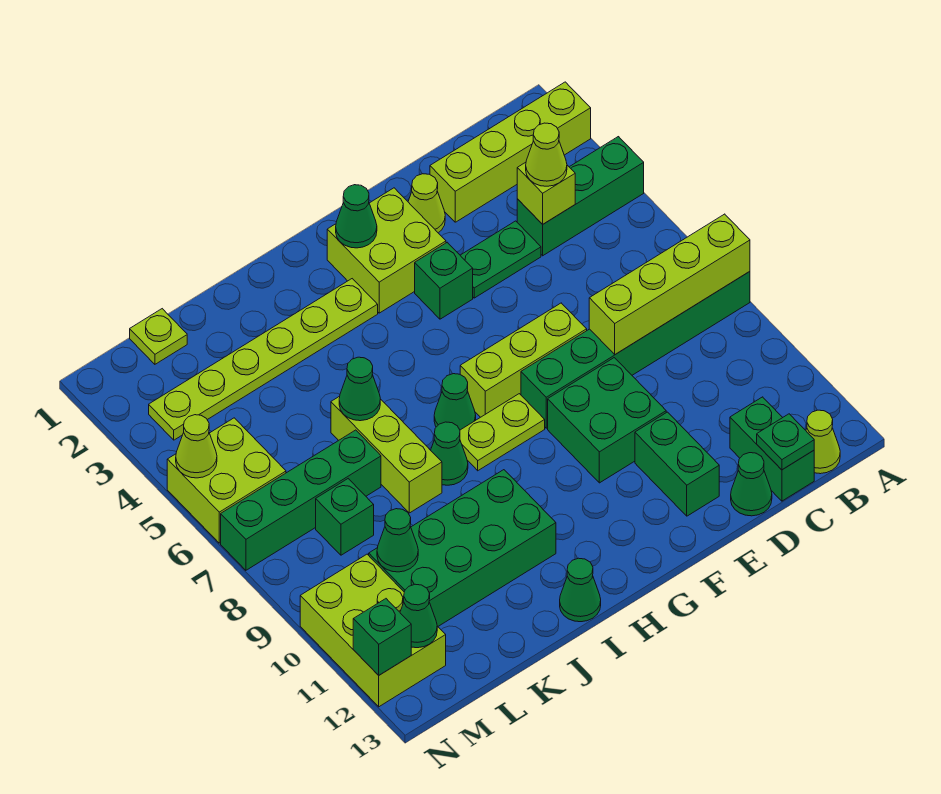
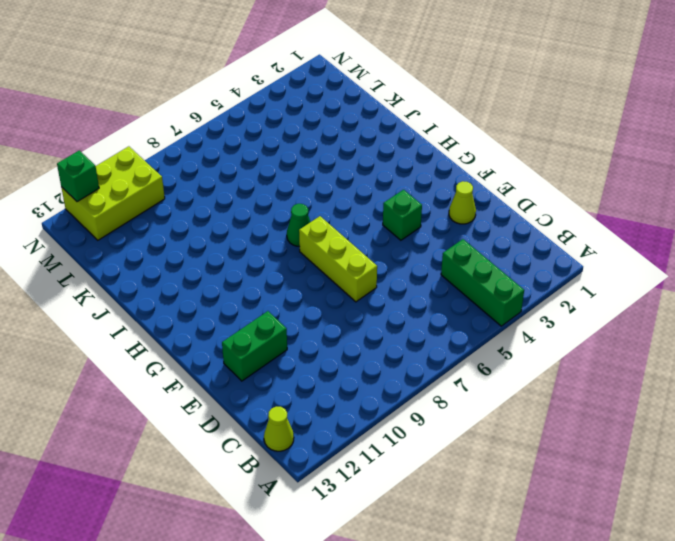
none -> lime 1x4 brick [430,82,591,222]
none -> green 1x6 brick [521,272,750,428]
none -> green 1x2 brick [730,397,814,501]
none -> green 1x2 plate [460,221,541,298]

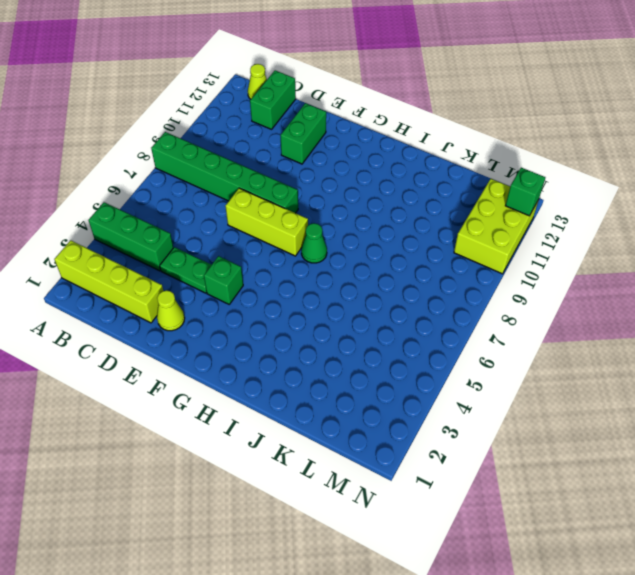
none -> green 1x1 cone [731,453,772,516]
none -> green 2x2 brick [548,358,666,483]
none -> lime 2x2 brick [327,188,446,313]
none -> lime 1x2 plate [460,394,545,471]

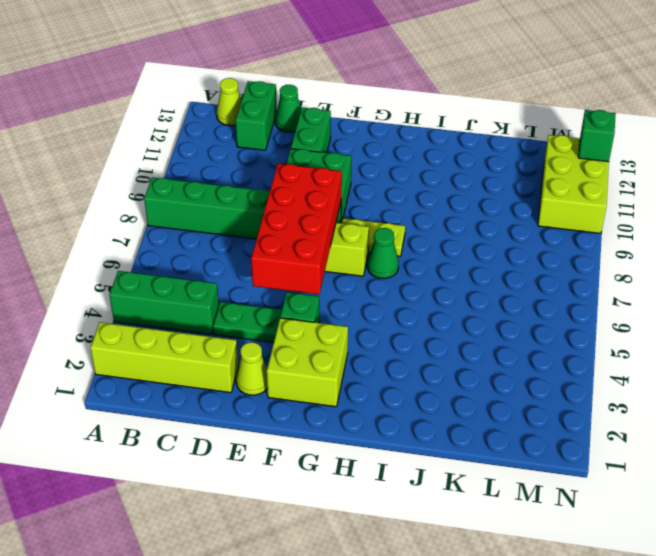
red 2x4 brick [251,164,342,294] -> none
none -> lime 1x6 plate [149,279,378,440]
none -> green 1x1 cone [431,422,468,485]
none -> green 2x4 brick [369,470,556,626]
none -> green 1x1 cone [560,558,601,622]

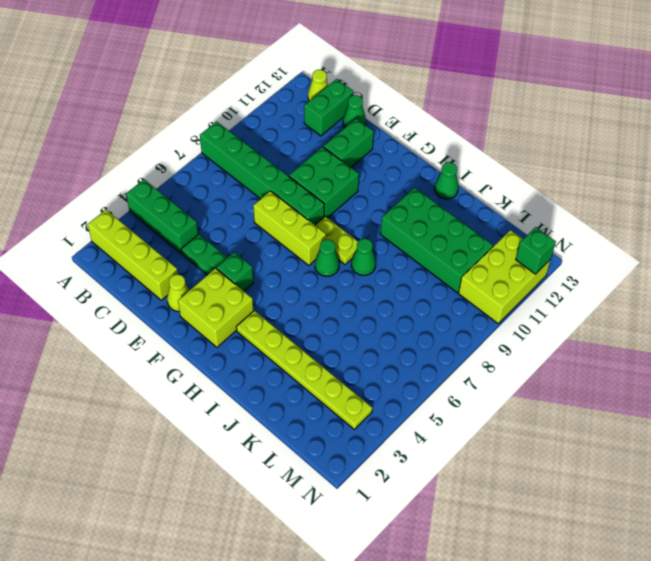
none -> lime 1x3 brick [331,396,442,513]
none -> green 1x4 brick [221,430,381,570]
none -> lime 1x1 plate [130,309,187,364]
none -> green 1x1 brick [316,479,374,555]

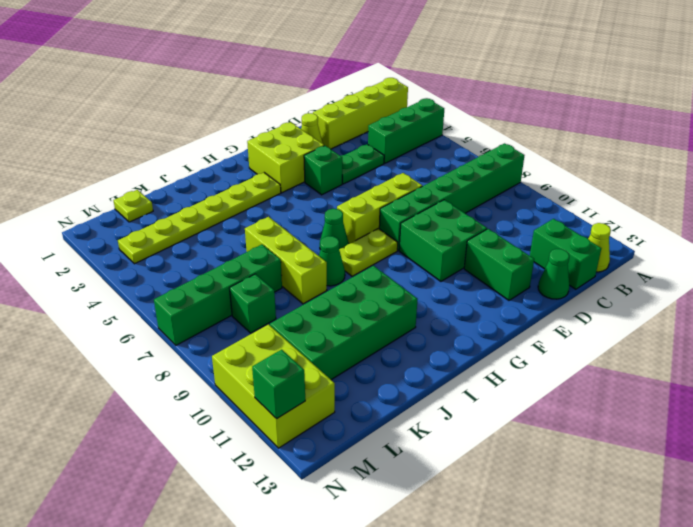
none -> green 1x1 cone [560,558,601,622]
none -> lime 2x2 brick [167,418,286,543]
none -> lime 1x4 brick [589,214,750,354]
none -> lime 1x1 brick [517,162,575,224]

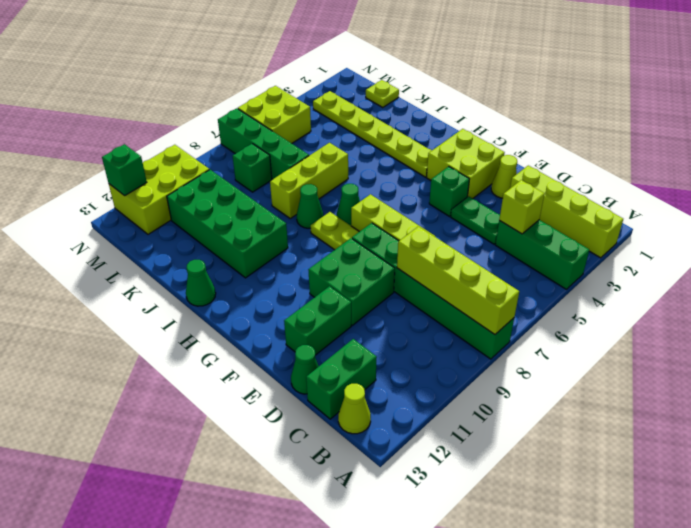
none -> green 1x1 plate [757,414,814,470]
none -> green 1x1 cone [336,185,377,248]
none -> green 1x1 cone [339,357,380,421]
none -> green 1x1 cone [377,509,418,572]

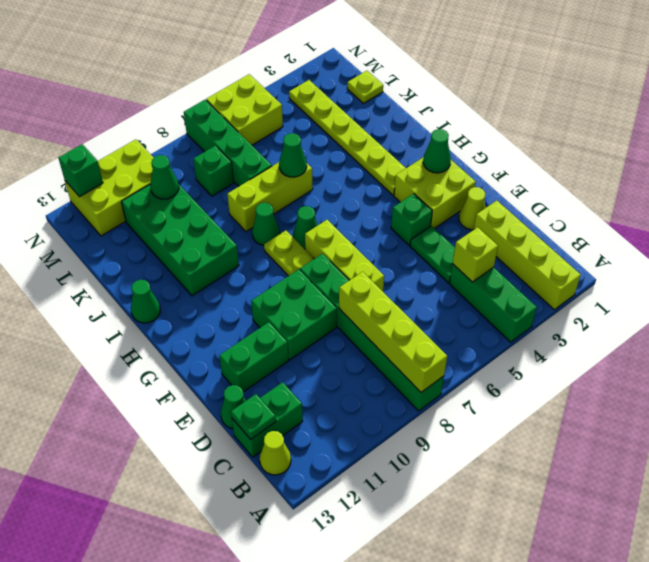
none -> green 1x1 cone [400,584,437,648]
none -> lime 1x1 cone [176,415,217,478]
none -> lime 1x1 cone [526,123,567,186]

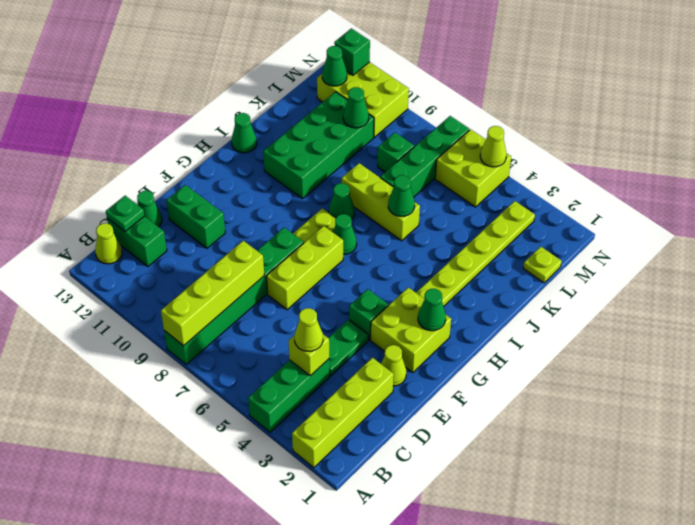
none -> green 2x2 brick [548,358,666,483]

